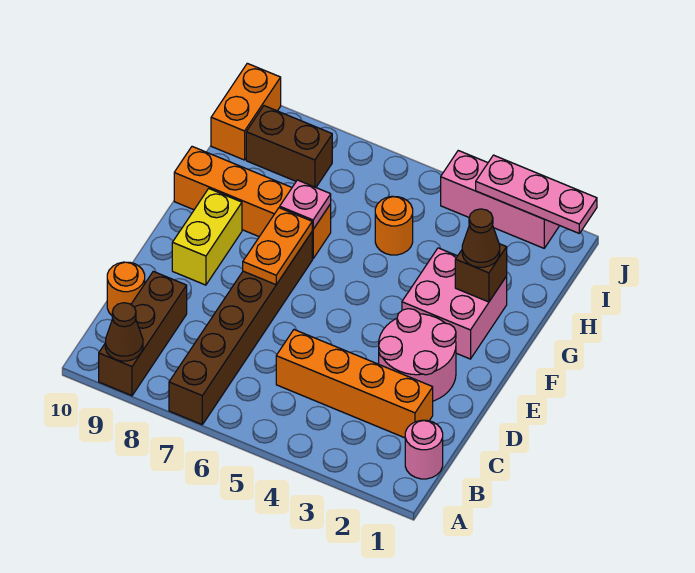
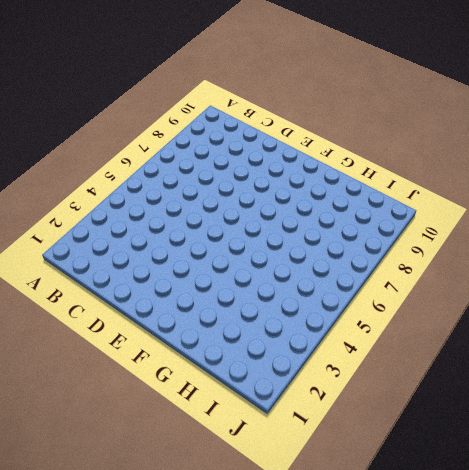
none -> brown 1x6 brick [169,232,312,424]
none -> brown 1x3 brick [99,271,187,396]
none -> pink 1x1 round brick [405,420,443,479]

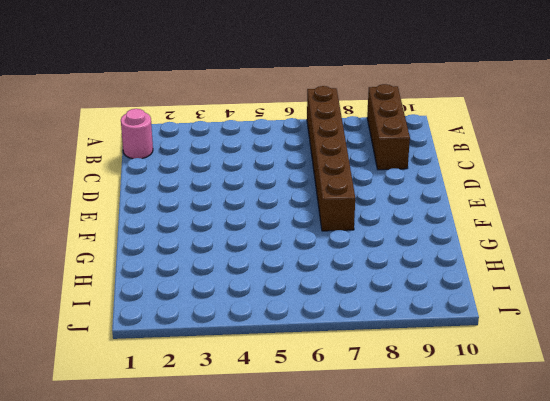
none -> orange 1x4 brick [276,330,433,438]
none -> orange 1x1 round brick [107,262,145,315]
none -> pink 2x2 round brick [379,309,456,401]

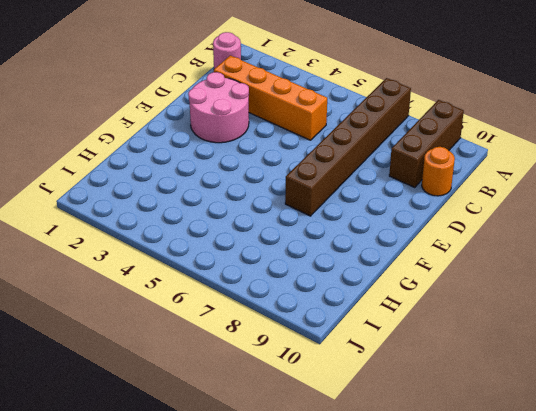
none -> yellow 1x2 brick [172,189,242,285]
none -> pink 2x2 brick [402,248,507,359]
none -> orange 1x4 brick [174,147,331,259]

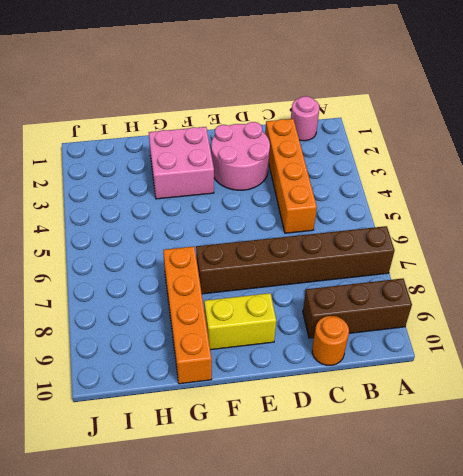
none -> orange 1x1 round brick [375,196,413,255]
none -> brown 1x2 brick [246,106,332,187]
none -> orange 1x2 brick [211,63,281,160]

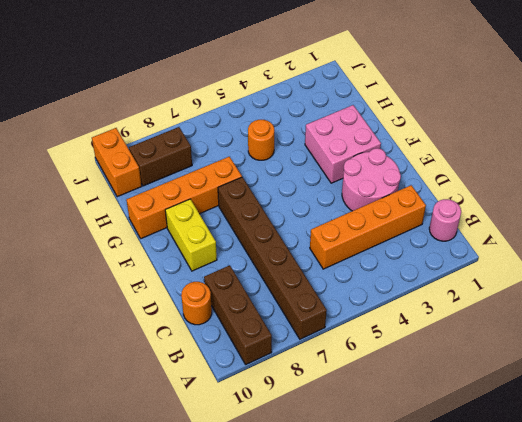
none -> pink 1x3 brick [441,151,560,248]
none -> brown 1x1 cone [105,303,143,361]
none -> orange 1x2 plate [243,208,313,285]

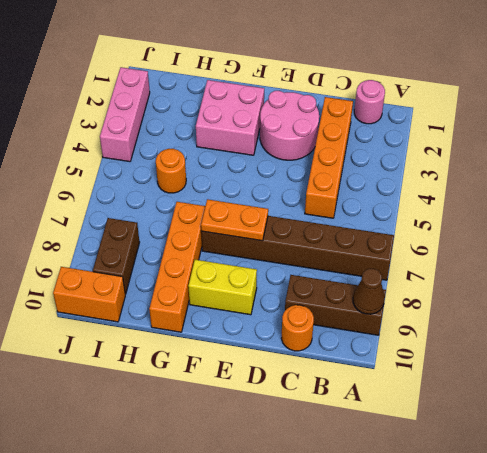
none -> brown 1x1 brick [455,244,507,302]
none -> pink 1x1 plate [280,180,331,229]
none -> pink 1x3 plate [476,155,597,233]

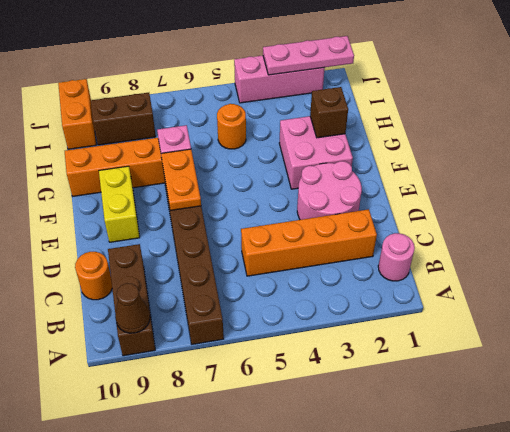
none -> brown 1x1 cone [462,209,500,267]

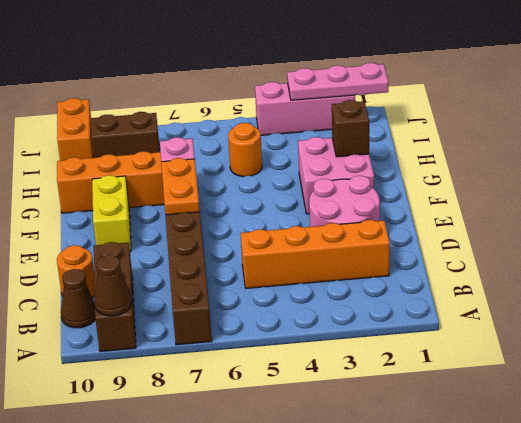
brown 1x1 cone [61,269,95,328] -> brown 1x1 cone moved to [462,209,500,267]
none -> pink 1x1 round brick [405,420,443,479]

